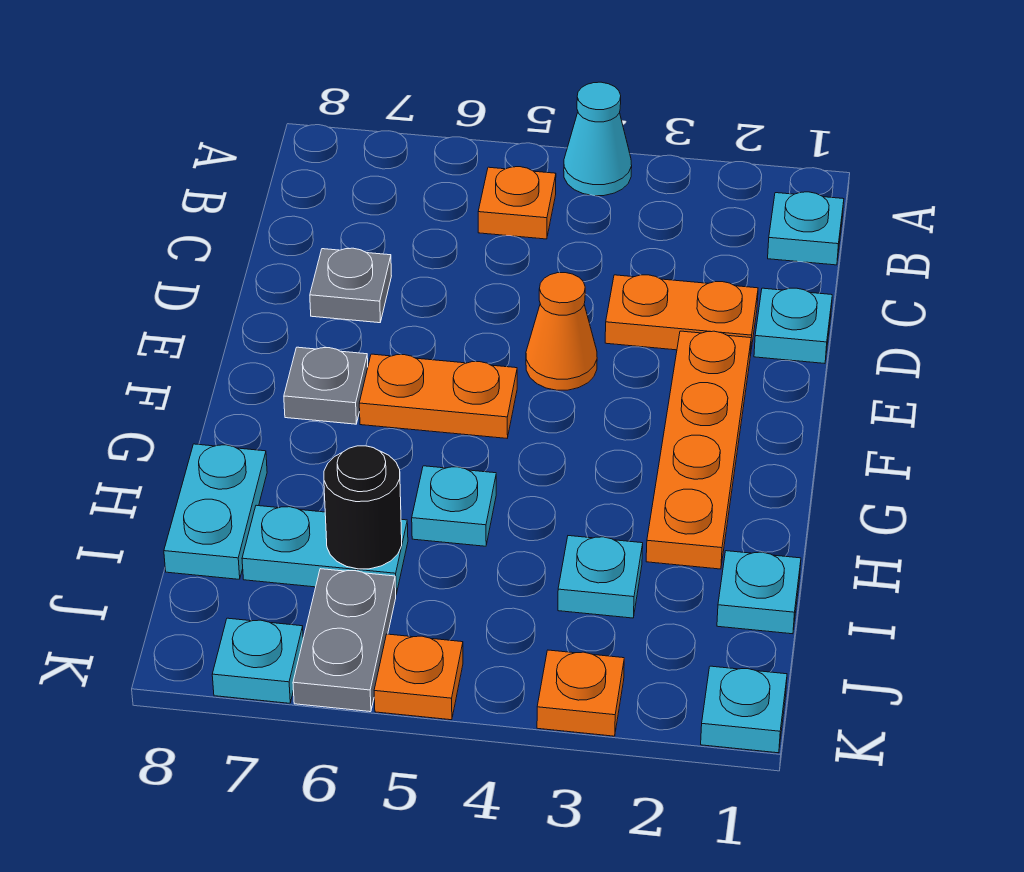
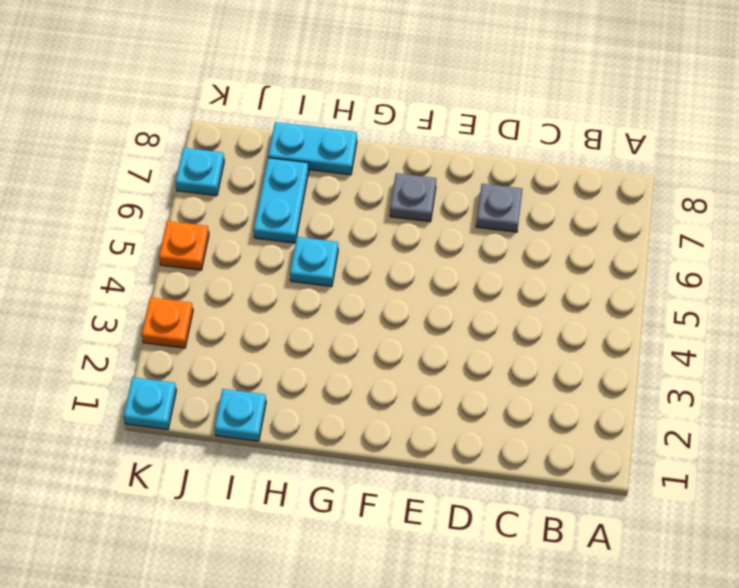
none -> cyan 1x1 cone [564,82,632,196]
none -> cyan 1x1 plate [768,192,844,265]
none -> orange 1x1 plate [478,167,556,239]

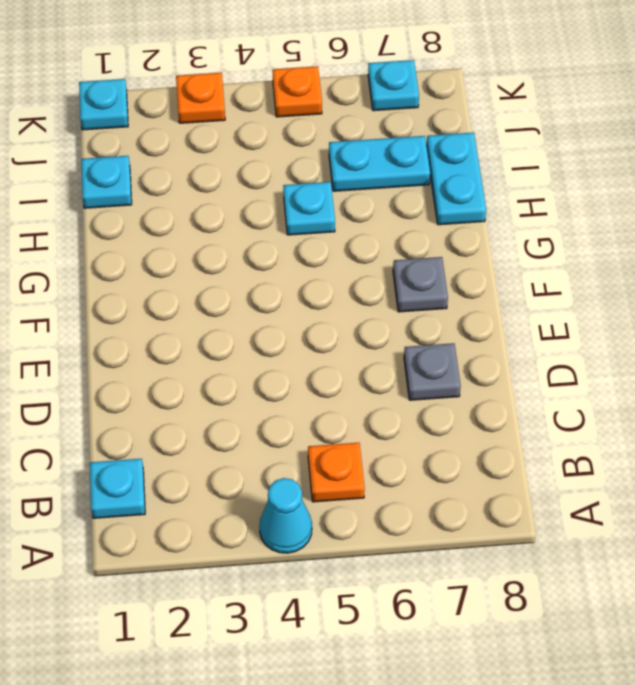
none -> cyan 1x1 plate [754,288,832,363]
none -> orange 1x2 plate [605,275,758,356]
none -> orange 1x4 plate [646,331,751,569]

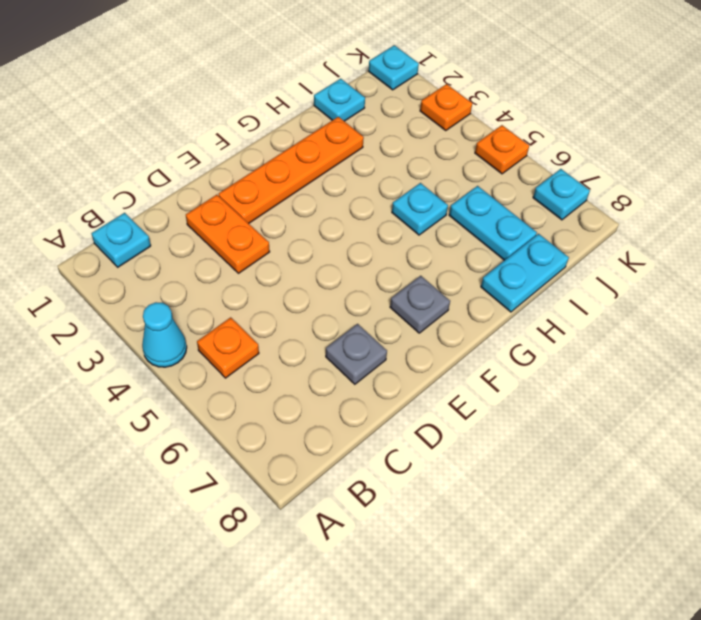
none -> cyan 1x1 plate [754,288,832,363]
none -> orange 1x1 cone [526,273,597,390]
none -> orange 1x2 plate [359,354,517,438]

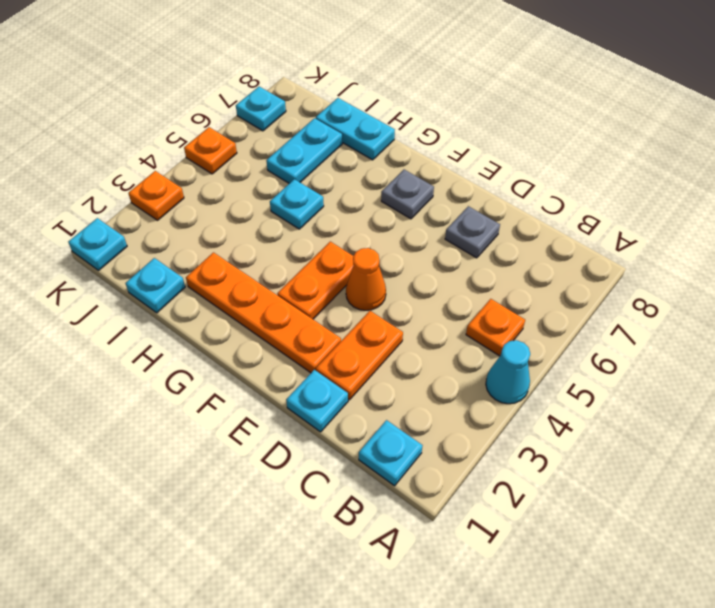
orange 1x2 plate [277,242,354,319] -> orange 1x2 plate moved to [359,354,517,438]
none -> cyan 1x1 plate [558,536,643,618]
none -> grey 1x2 plate [293,569,396,712]
none -> black 1x1 round brick [324,446,402,569]

